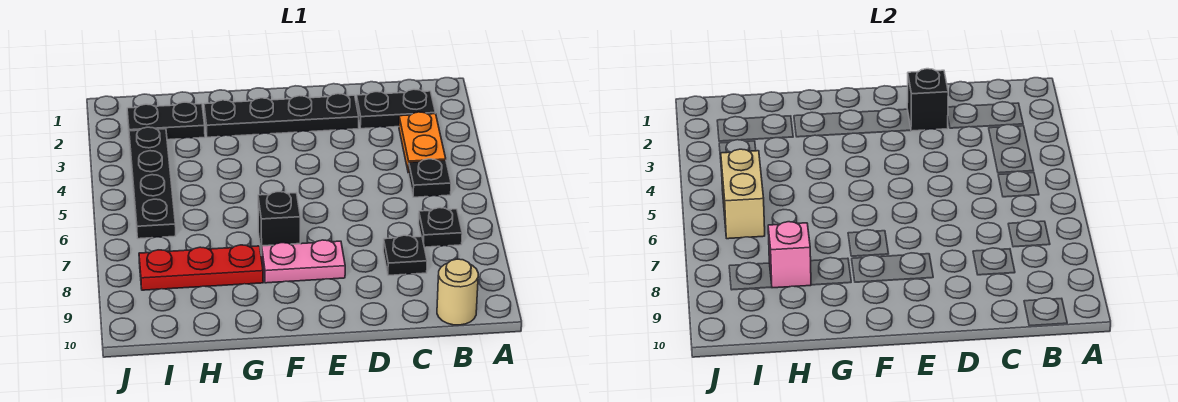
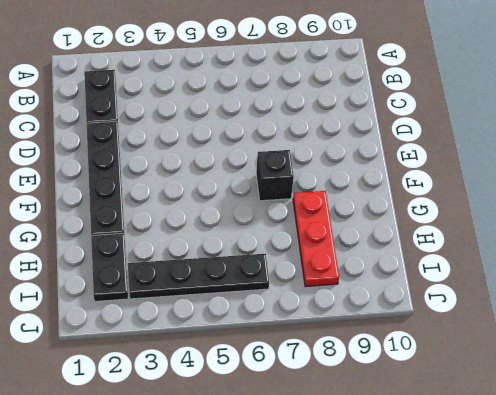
none -> orange 1x2 plate [399,112,446,173]
none -> black 1x1 plate [408,159,451,197]
none -> black 1x1 plate [419,208,462,247]

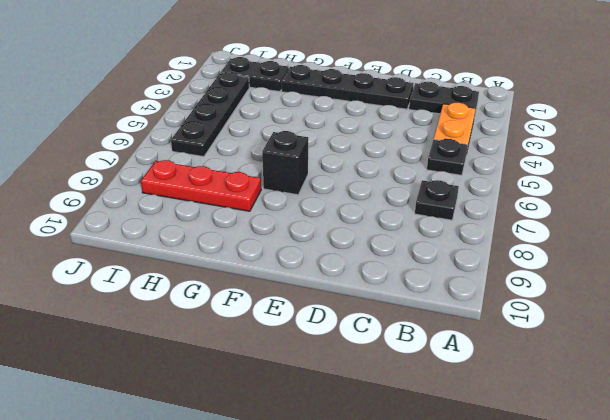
none -> tan 1x1 round brick [437,259,478,325]
none -> black 1x1 plate [383,235,427,275]
none -> pink 1x2 plate [262,240,345,283]

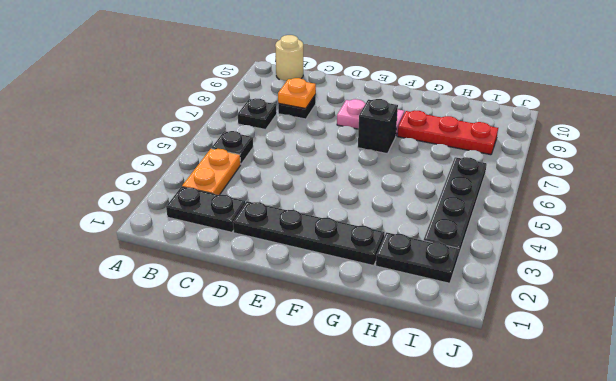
orange 1x1 plate [278,78,316,109] -> none
none -> black 1x1 brick [907,69,948,131]
none -> pink 1x1 brick [768,222,811,288]
none -> tan 1x2 brick [721,149,765,239]

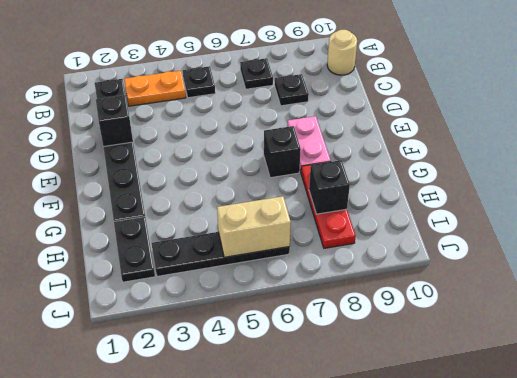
black 1x1 brick [309,160,350,214] -> pink 1x1 brick [768,222,811,288]

